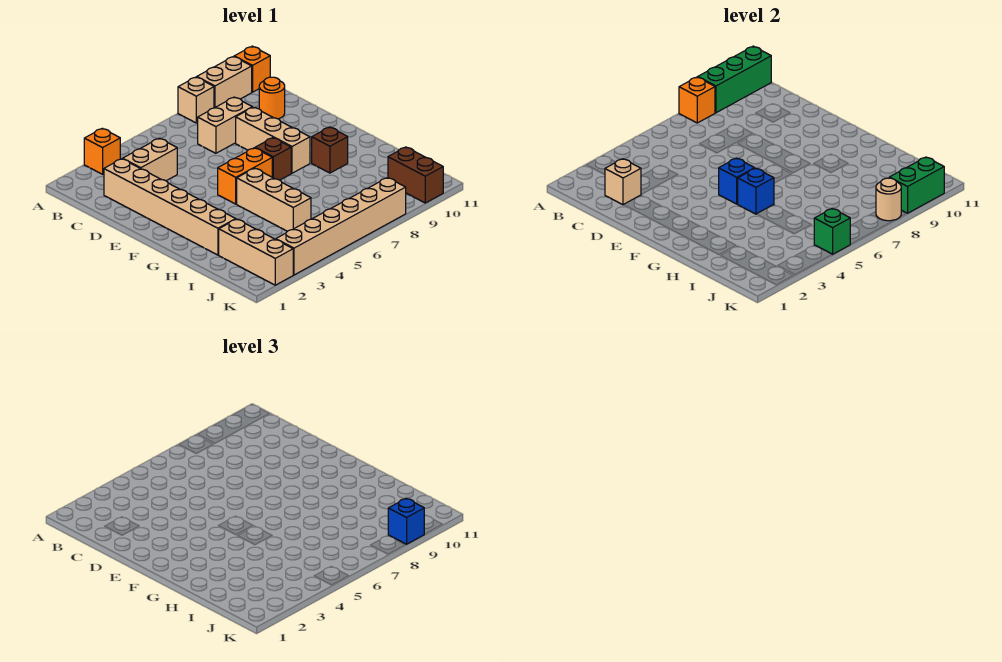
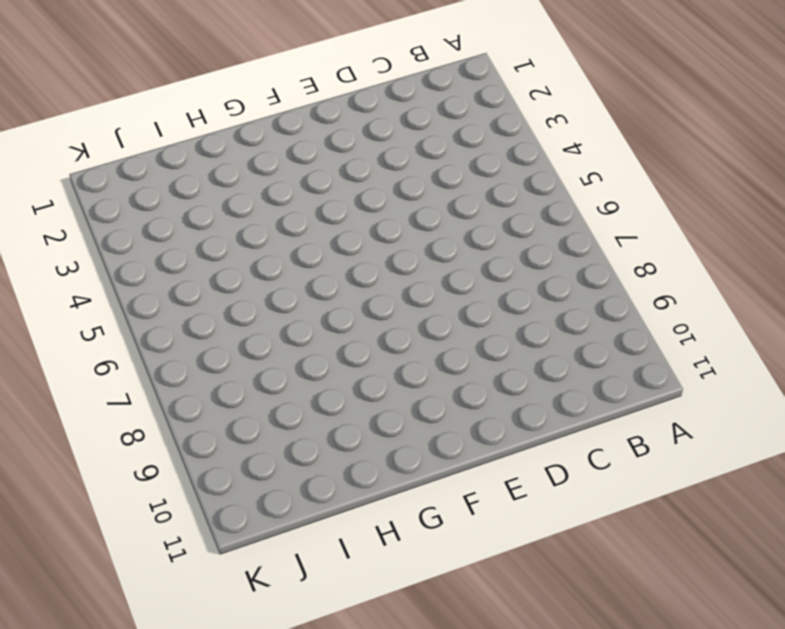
none -> orange 1x1 brick [84,128,120,174]
none -> tan 1x1 brick [178,77,214,123]
none -> tan 1x2 brick [197,57,252,108]

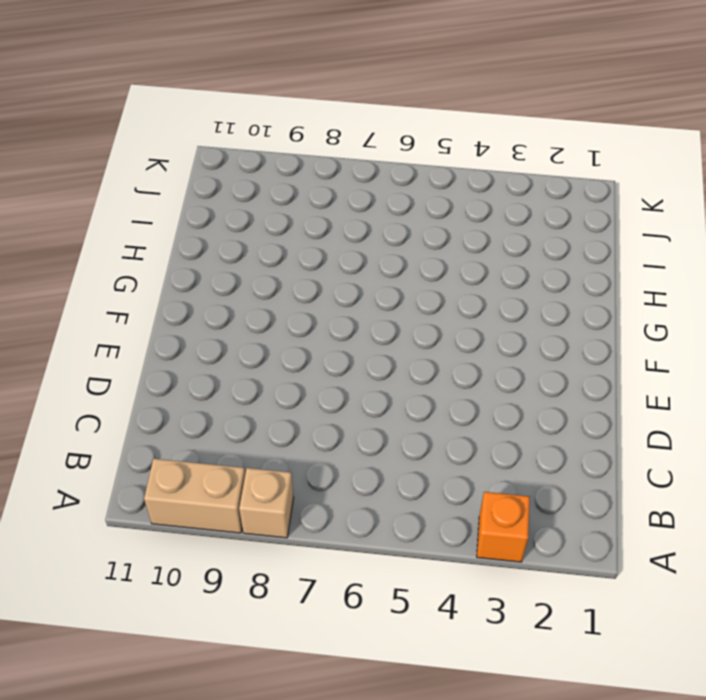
none -> orange 1x1 brick [234,46,270,92]
none -> tan 1x6 brick [104,159,236,255]
none -> tan 1x2 brick [123,138,177,181]

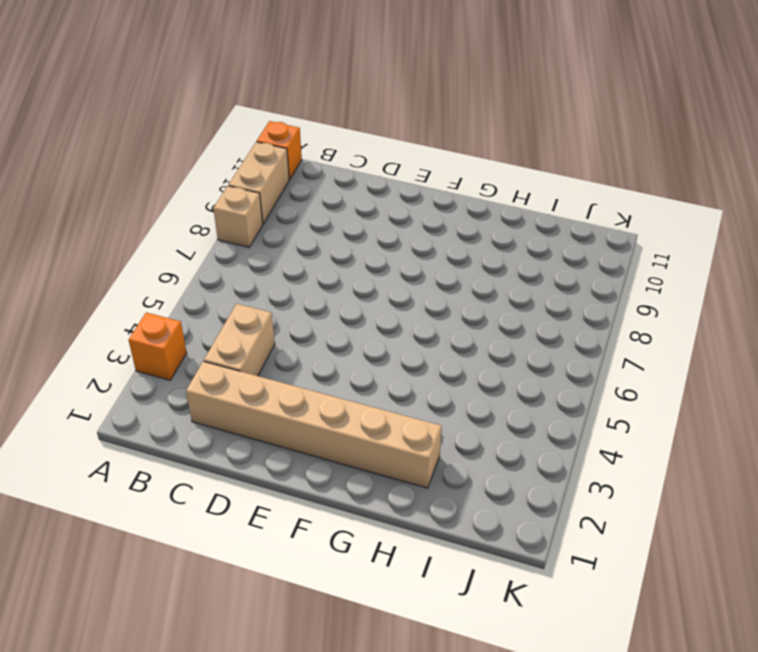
none -> tan 1x2 brick [198,97,252,153]
none -> orange 1x1 round brick [259,77,285,119]
none -> tan 1x3 brick [236,107,310,173]

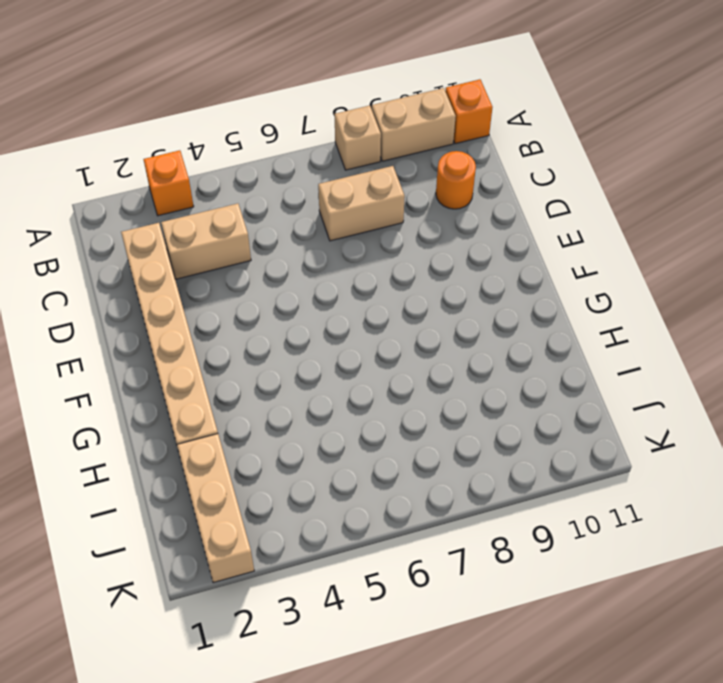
none -> tan 1x3 brick [236,107,310,173]
none -> orange 1x2 brick [218,148,272,204]
none -> brown 1x1 brick [255,138,291,180]

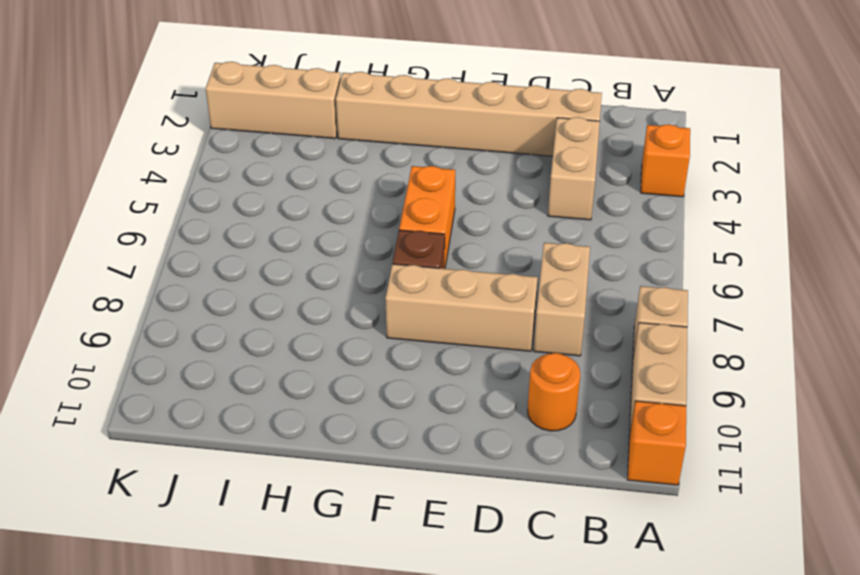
none -> tan 1x3 brick [237,168,311,231]
none -> brown 1x1 brick [312,127,348,173]
none -> brown 1x2 brick [388,147,443,203]

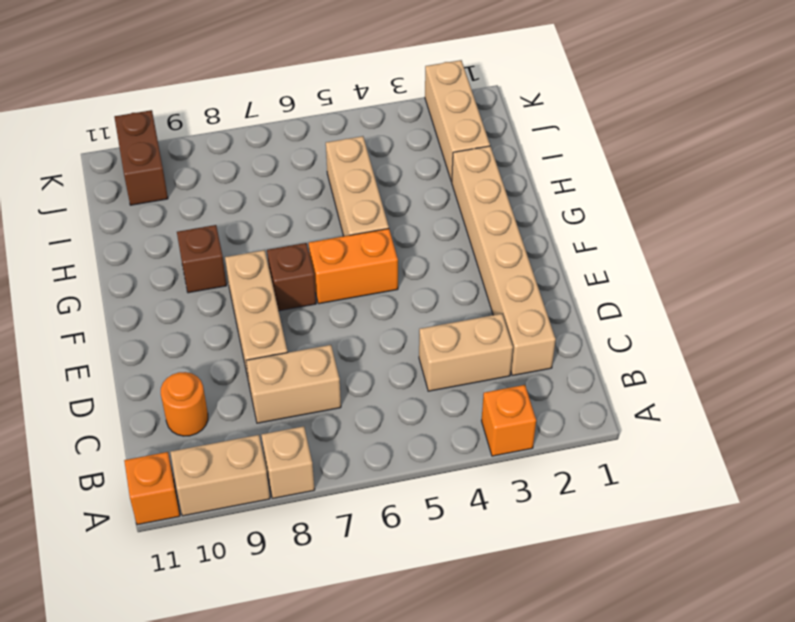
none -> tan 1x6 brick [276,178,406,275]
none -> orange 1x1 brick [679,77,715,123]
none -> green 1x3 brick [698,46,771,113]

